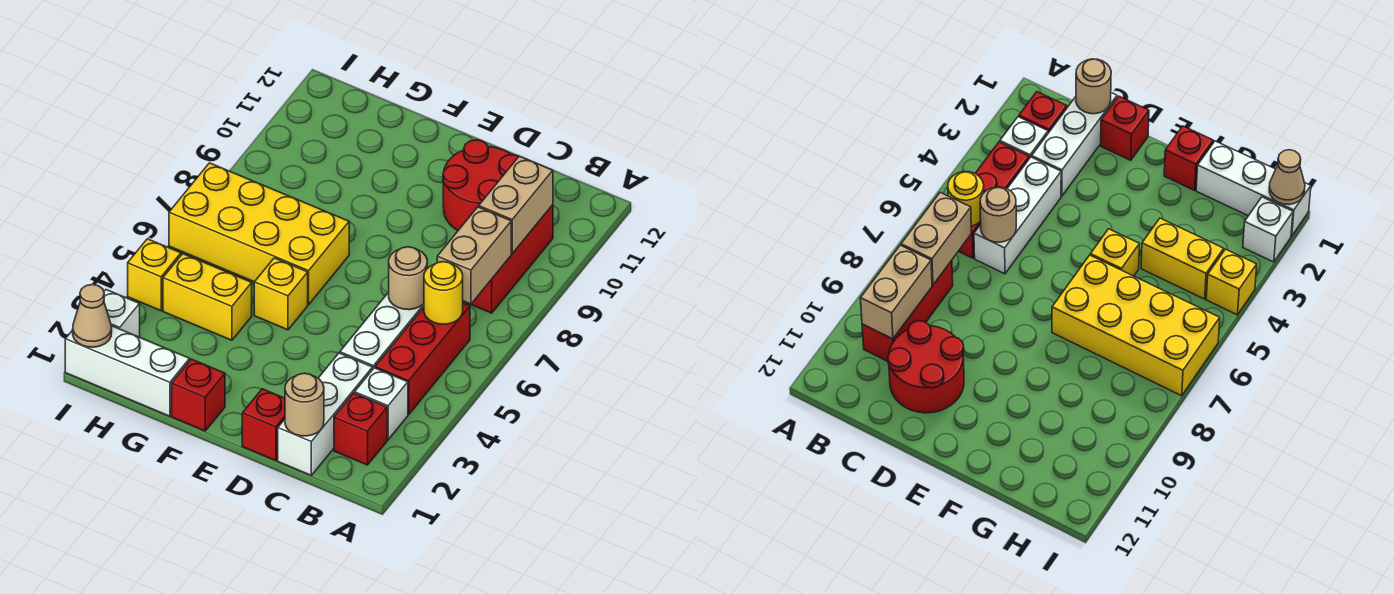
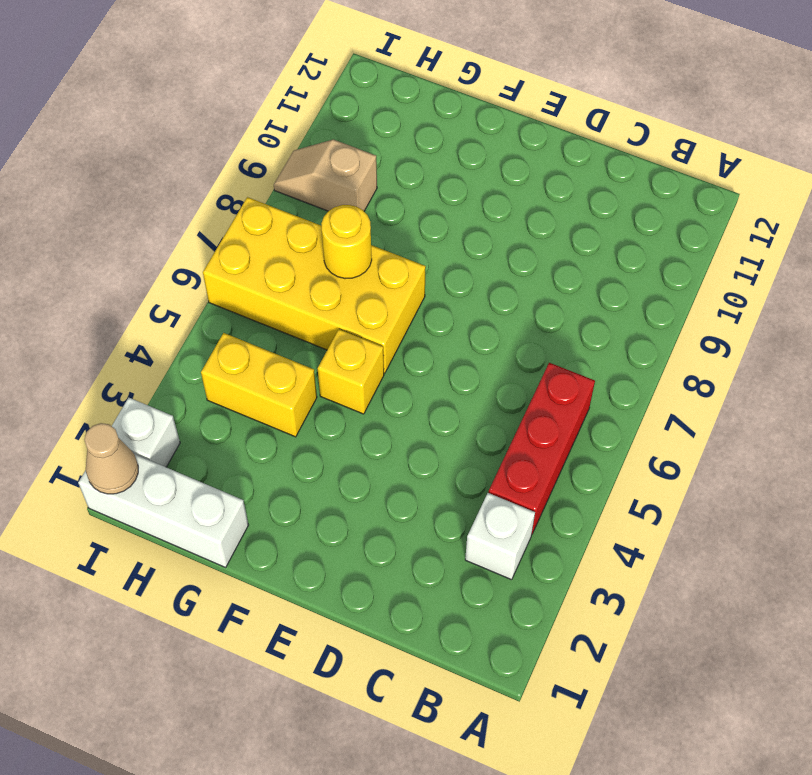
yellow 1x1 round brick [321,205,372,279] -> yellow 1x1 round brick moved to [424,262,463,324]
tan 1x2 slope [274,139,377,211] -> none
none -> red 1x1 brick [334,393,387,465]
none -> red 1x3 brick [463,205,553,313]
none -> white 1x3 brick [278,353,373,475]

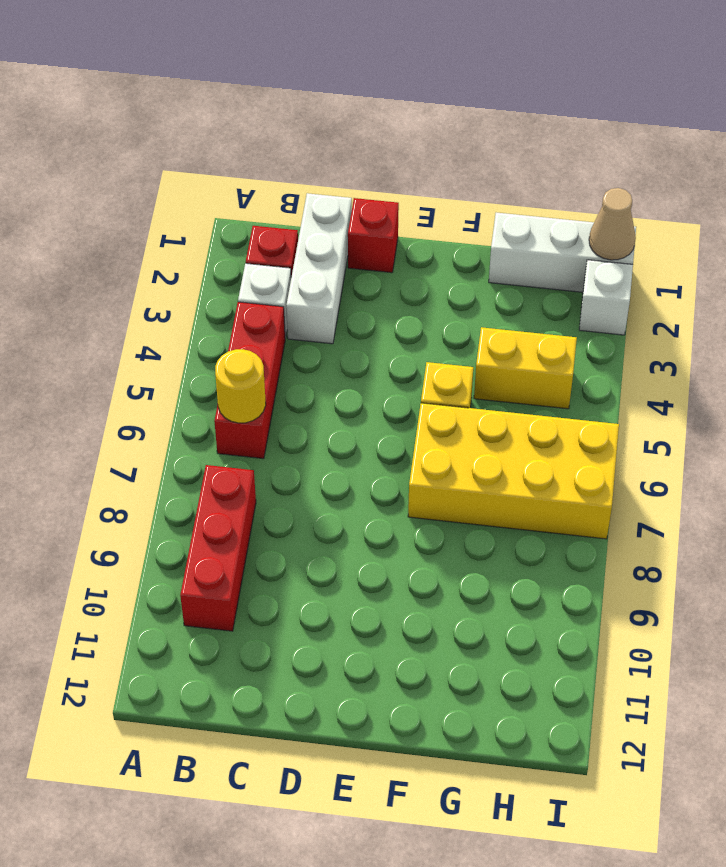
none -> white 1x3 brick [340,292,424,369]
none -> red 2x2 round brick [443,140,519,231]
none -> red 1x1 brick [172,359,225,431]

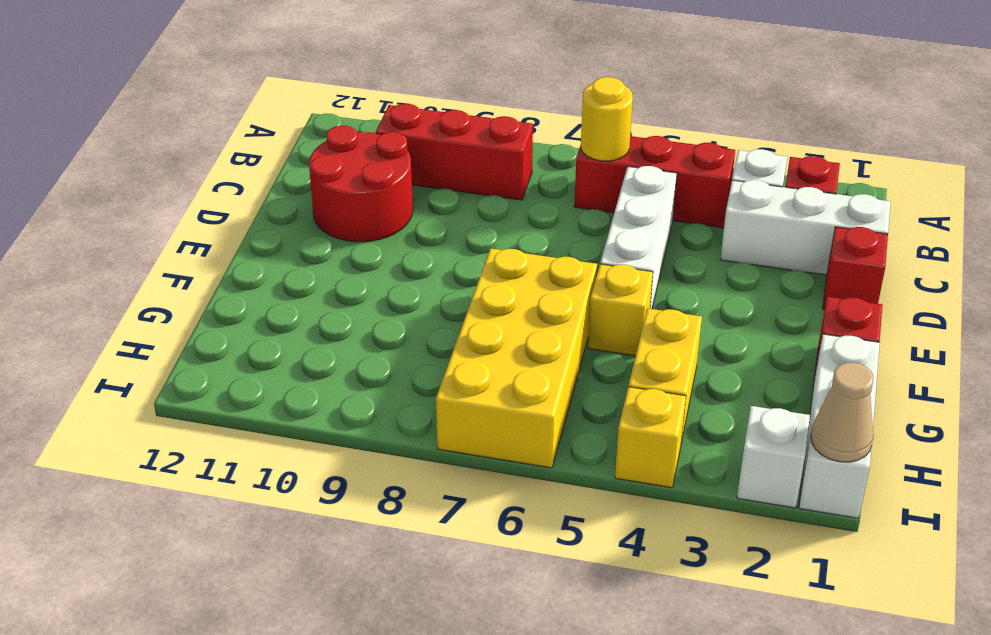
white 1x3 brick [600,166,677,309] -> white 1x3 brick turned to [340,292,424,369]
none -> tan 1x2 brick [437,207,511,304]
none -> tan 1x2 brick [479,156,553,254]
none -> tan 1x1 round brick [285,373,324,436]

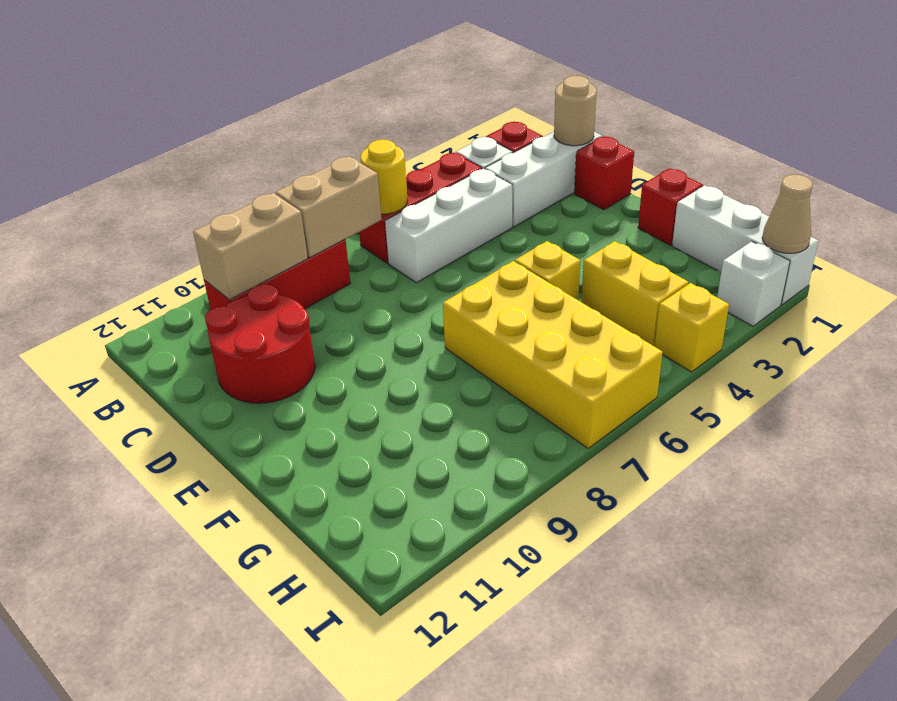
none -> tan 1x1 round brick [389,247,427,310]

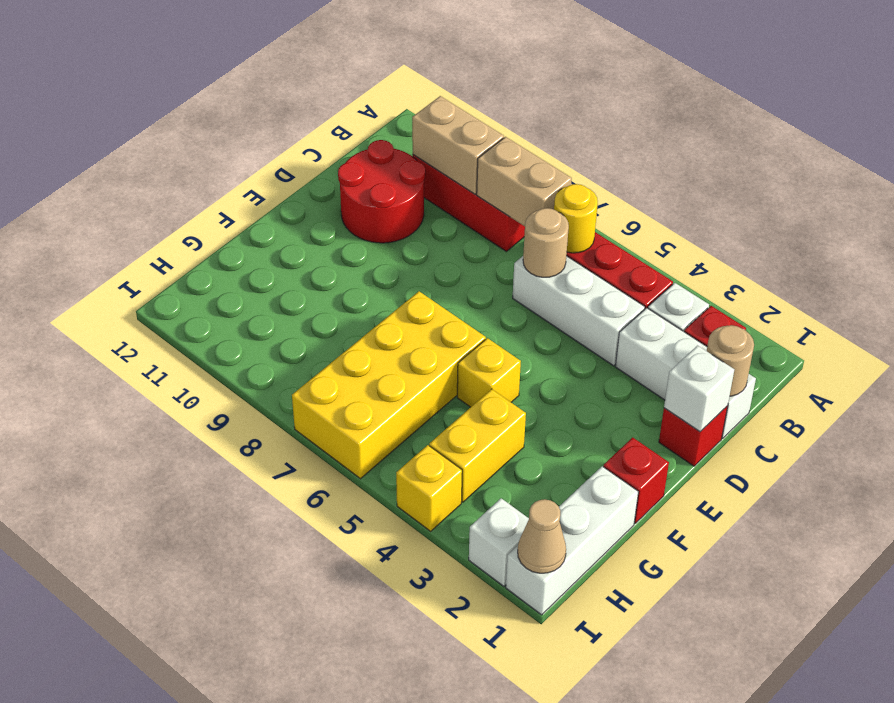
white 1x1 brick [664,346,734,432] -> none

